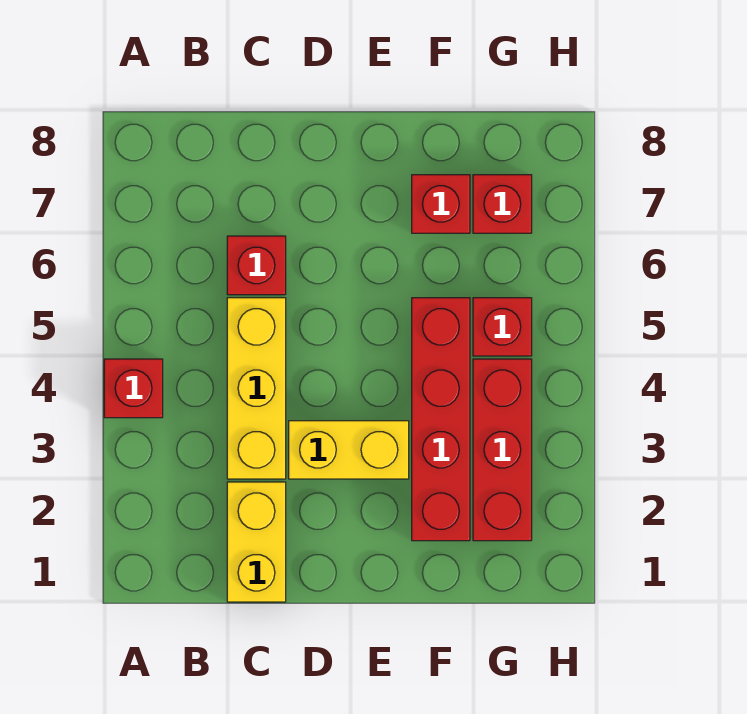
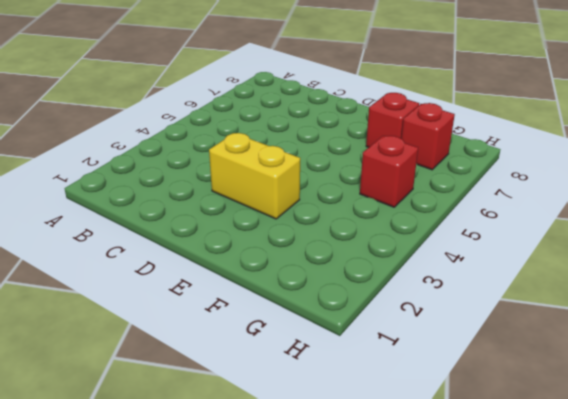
none -> red 1x1 brick [104,359,163,418]
none -> yellow 1x2 brick [227,482,286,602]

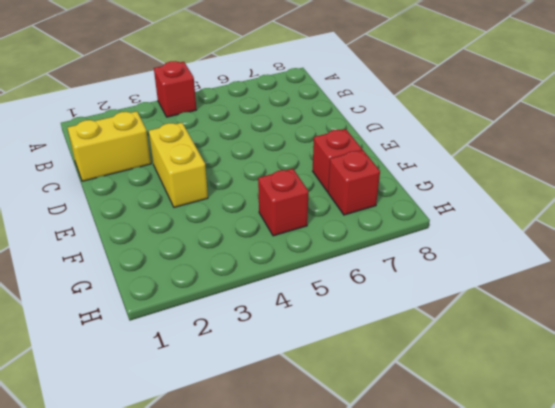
none -> yellow 1x3 brick [227,298,286,479]
none -> red 1x1 brick [227,236,286,295]

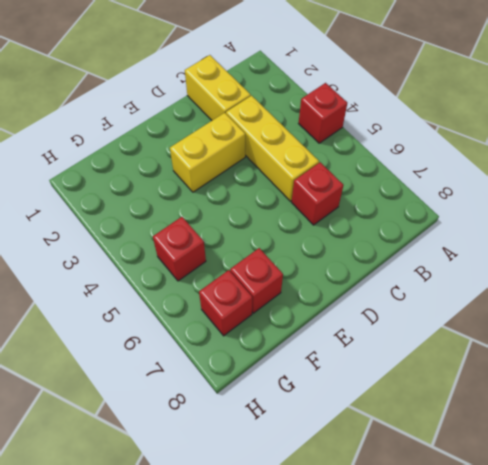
none -> red 1x4 brick [412,298,470,541]
none -> red 1x3 brick [473,359,532,541]

